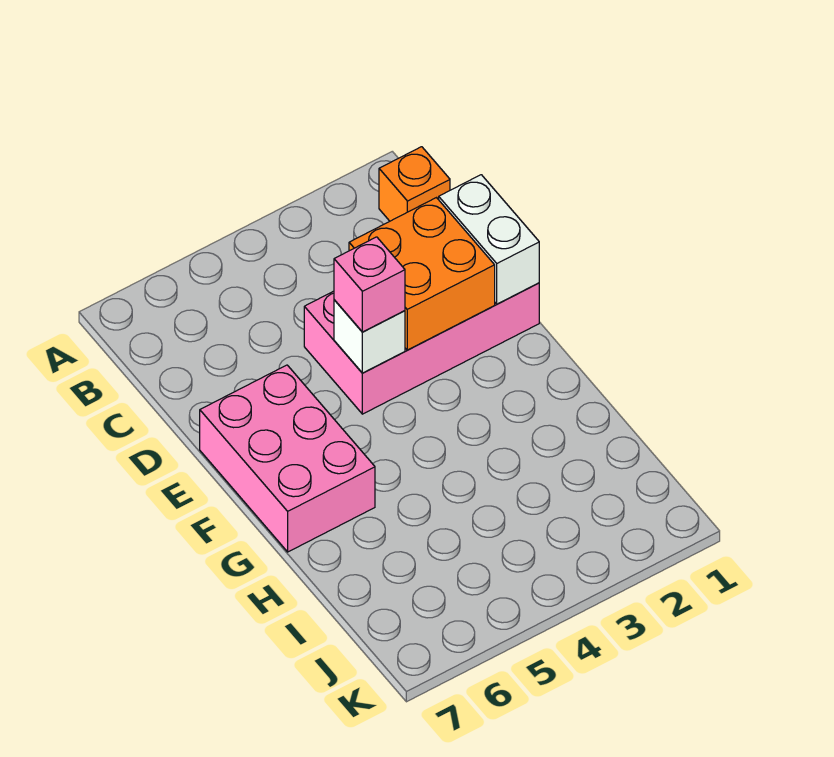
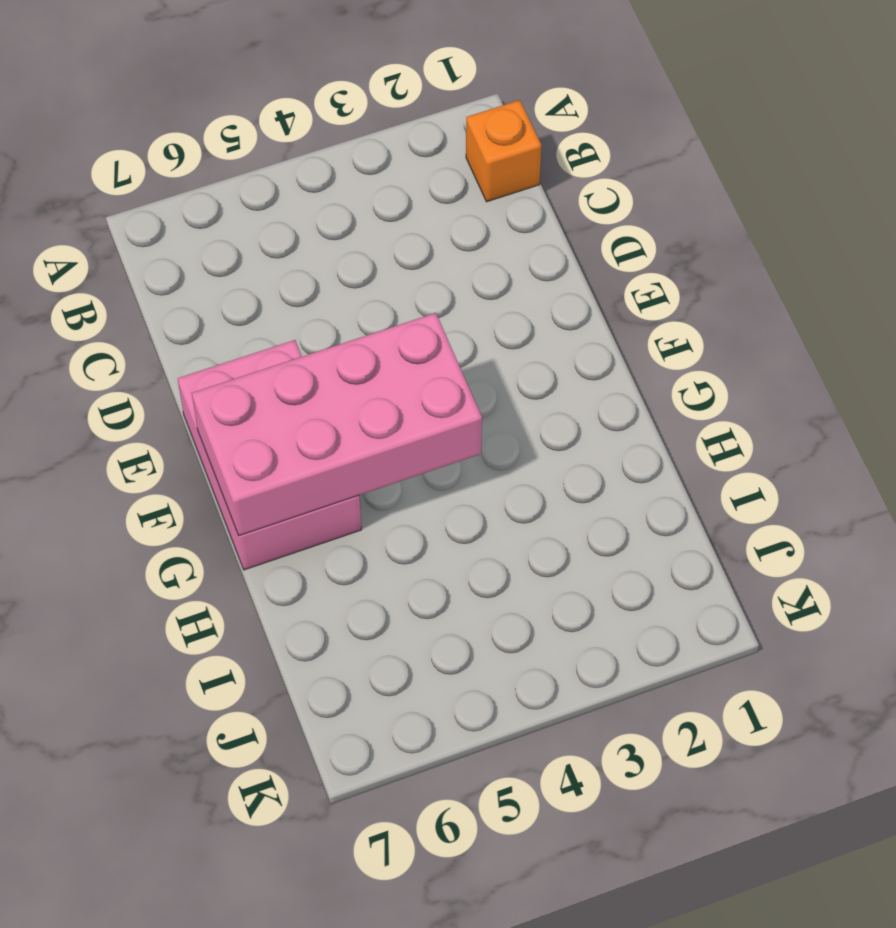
pink 2x4 brick [192,313,482,536] -> pink 2x4 brick moved to [304,283,539,414]
none -> white 1x2 brick [439,175,539,304]
none -> orange 2x2 brick [349,198,495,350]

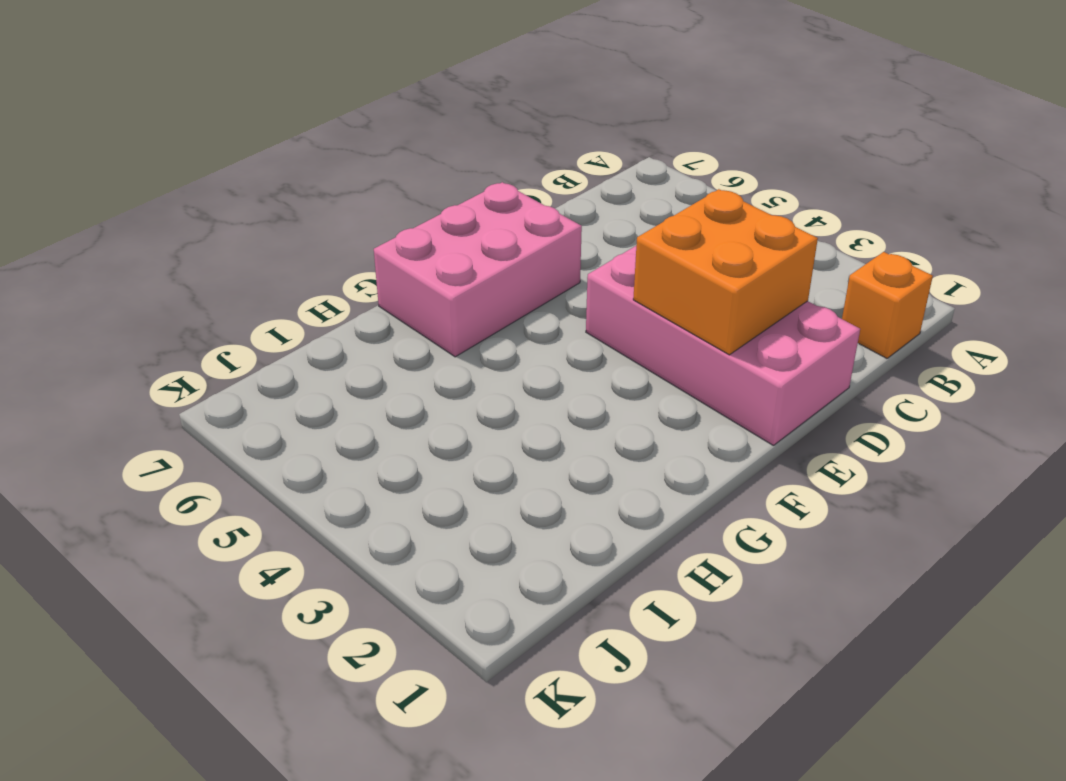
none -> white 1x2 brick [439,175,539,304]
none -> white 1x1 brick [334,300,405,373]

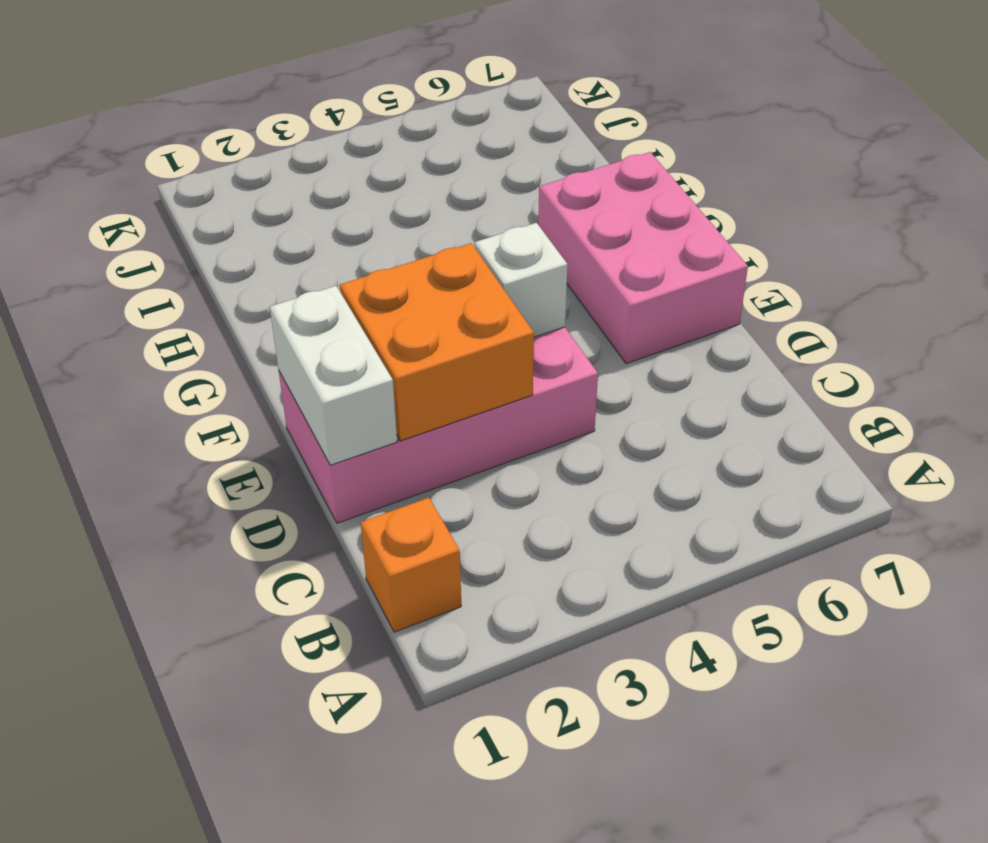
none -> pink 1x1 brick [334,237,405,332]

